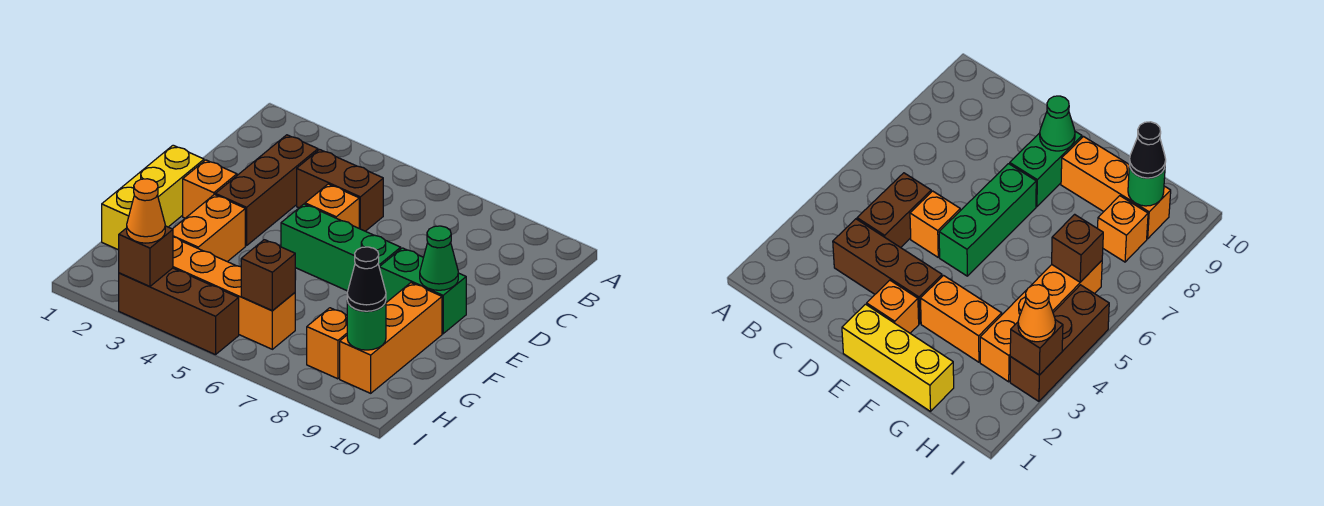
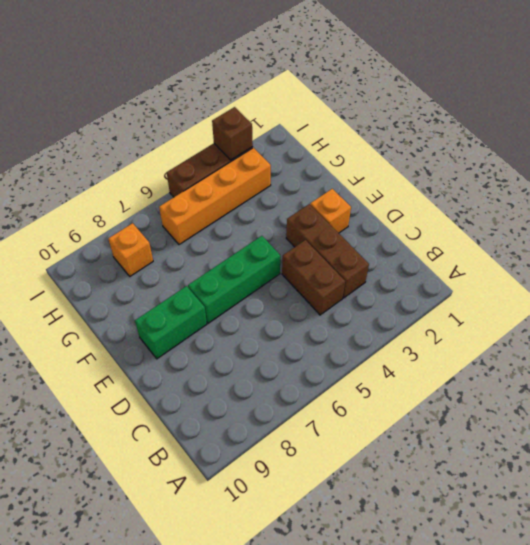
brown 1x2 brick [282,240,345,315] -> brown 1x2 brick turned to [297,150,383,231]
none -> orange 1x1 brick [305,184,359,228]
none -> yellow 1x3 brick [102,145,204,250]
none -> orange 1x2 brick [173,195,245,262]

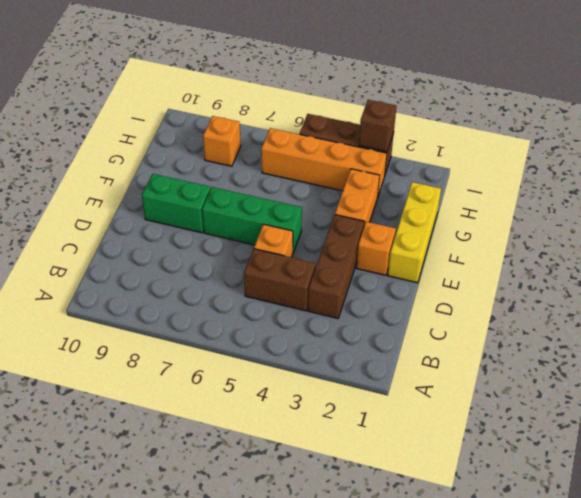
none -> orange 1x3 brick [340,283,442,393]
none -> green 1x1 cone [420,226,458,290]
none -> brown 1x1 brick [241,240,295,311]

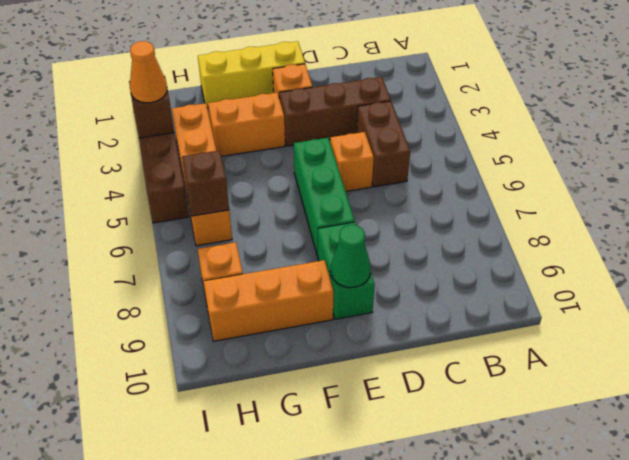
none -> green 1x1 round brick [347,301,386,350]
none -> black 1x1 cone [347,247,386,311]

